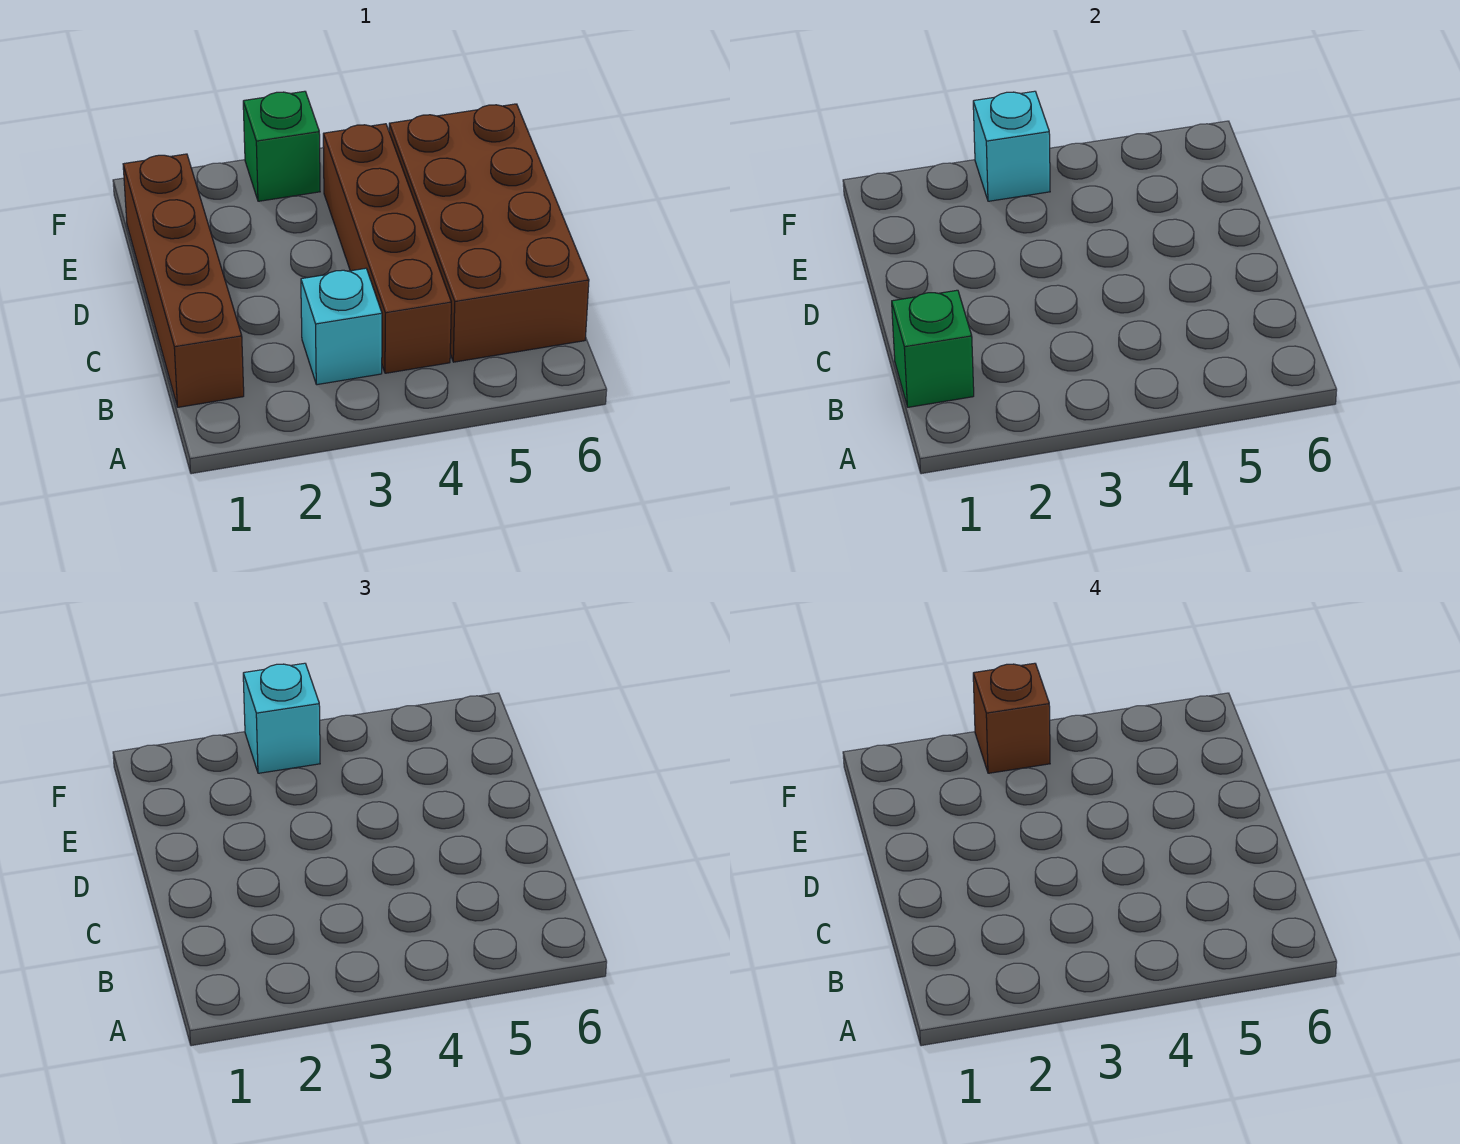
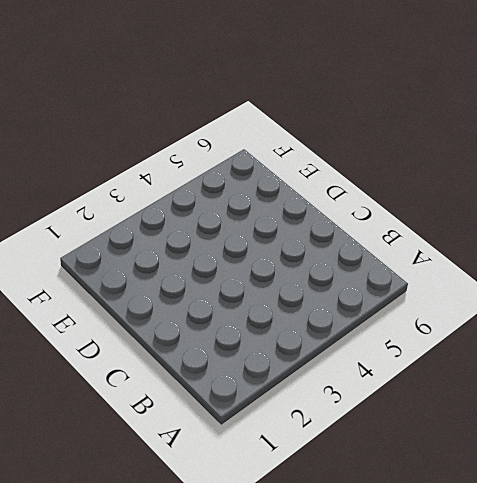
none -> brown 1x4 brick [123,154,244,407]
none -> cyan 1x1 brick [301,268,382,385]

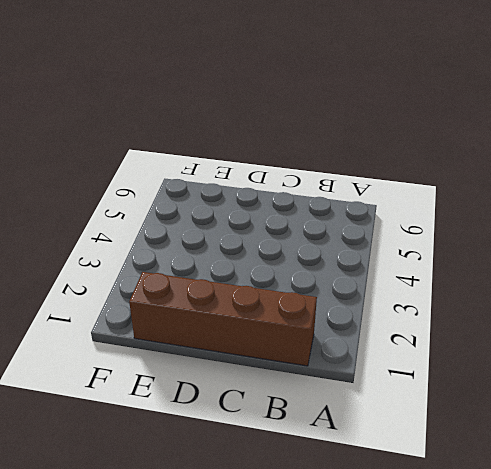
none -> cyan 1x1 brick [301,268,382,385]
none -> brown 1x4 brick [323,124,451,373]

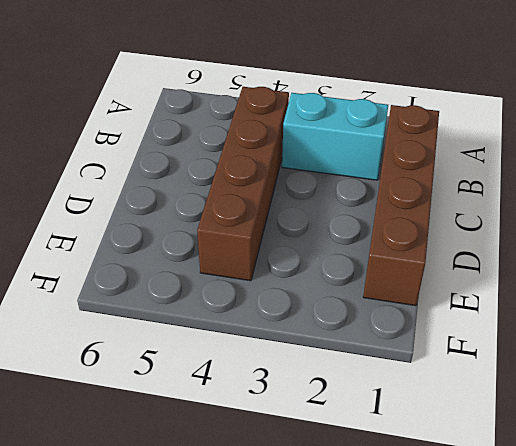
cyan 1x2 brick [282,93,388,180] -> cyan 1x1 brick [301,268,382,385]
none -> brown 2x4 brick [389,104,589,362]
none -> green 1x1 brick [243,91,320,201]

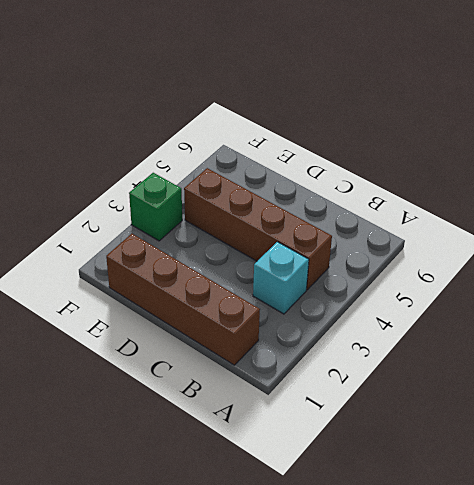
none -> brown 2x4 brick [389,104,589,362]
none -> green 1x1 brick [892,290,974,407]

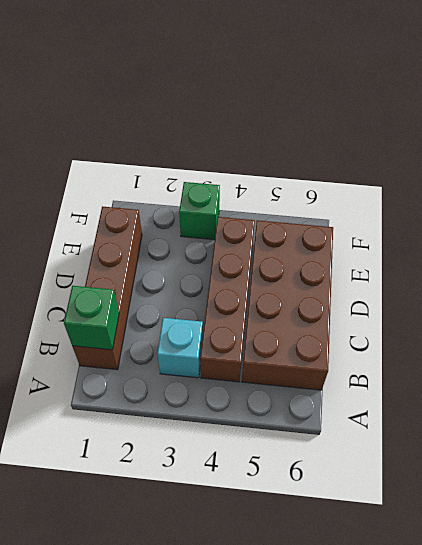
none -> cyan 1x1 brick [973,91,1050,201]
none -> cyan 1x1 brick [243,663,320,773]

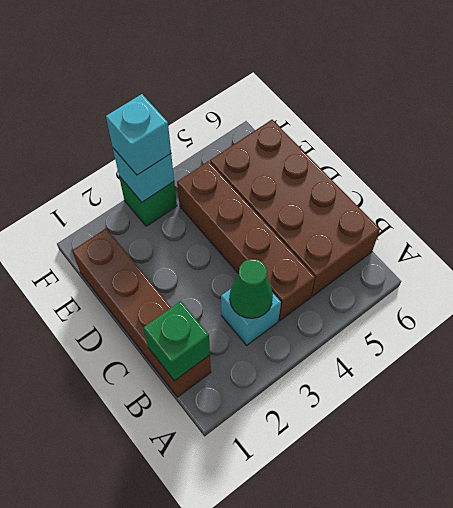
green 1x1 cone [230,259,273,318] -> none
none -> brown 1x1 brick [973,663,1050,773]

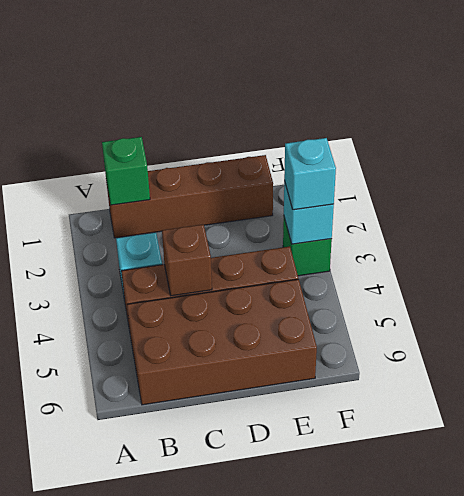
brown 1x1 brick [162,224,212,296] -> brown 1x1 brick moved to [973,663,1050,773]

